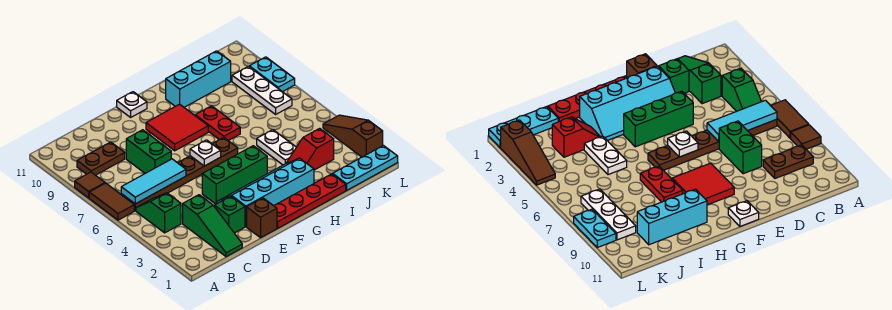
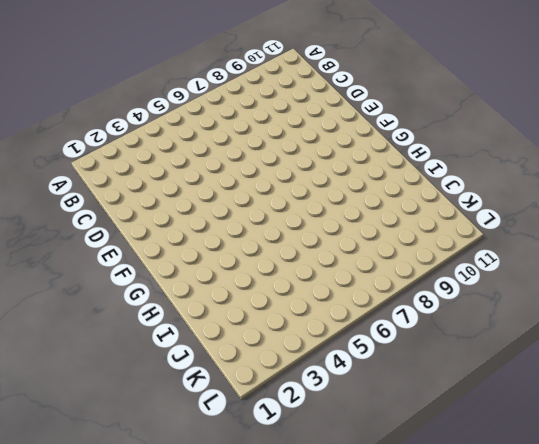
none -> brown 1x2 tile [89,183,134,220]
none -> brown 1x1 tile [75,172,105,198]
none -> green 1x2 slope [136,193,181,233]

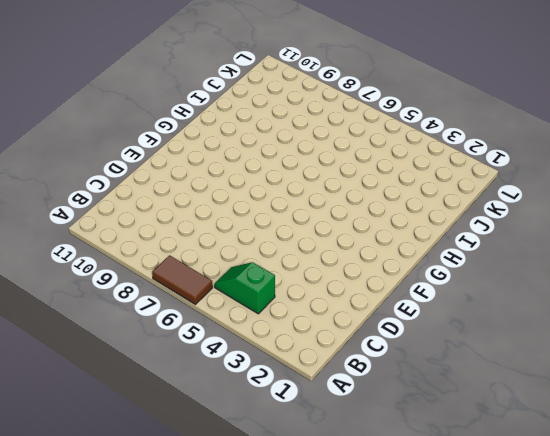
none -> brown 1x1 tile [75,172,105,198]
none -> brown 1x6 plate [121,138,238,211]
none -> brown 1x2 plate [77,142,125,175]

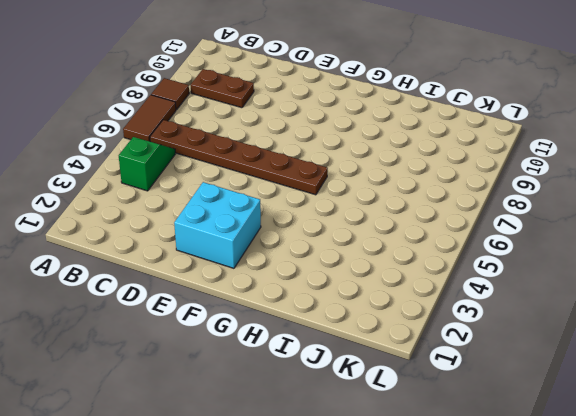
cyan 2x2 brick [174,182,261,268] -> cyan 2x4 slope [217,158,314,227]
none -> green 1x3 slope [183,195,242,257]
none -> green 1x1 brick [215,196,245,233]
none -> green 1x2 brick [126,130,171,173]

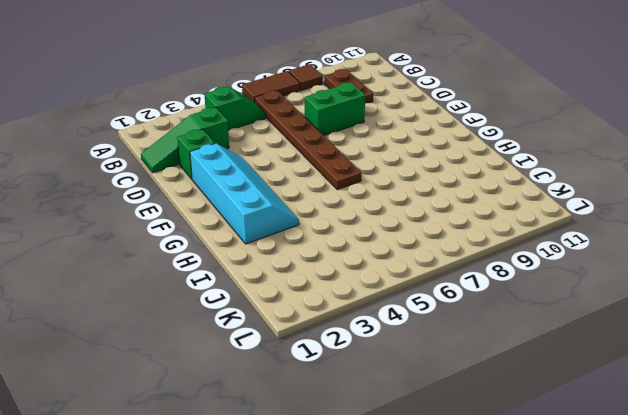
none -> brown 1x1 brick [247,198,277,238]
none -> green 1x3 brick [202,146,267,204]
none -> red 1x4 plate [274,174,346,228]

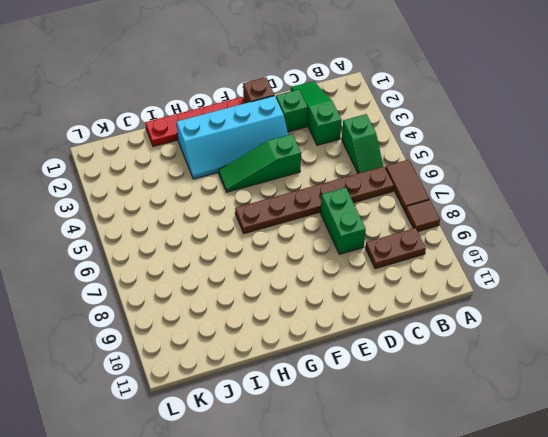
green 1x3 slope [219,134,301,192] -> green 1x3 brick [202,146,267,204]
none -> red 2x2 tile [146,104,208,151]
none -> white 1x1 plate [117,92,147,117]
none -> red 1x2 plate [195,106,240,141]

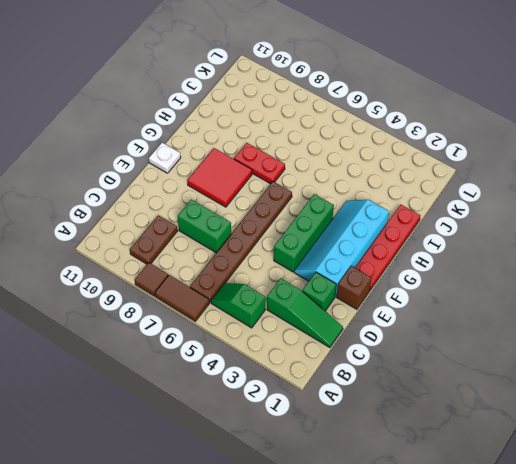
none -> cyan 1x3 brick [166,51,231,107]
none -> red 1x2 slope [287,128,334,170]
none -> white 1x2 plate [257,130,296,165]

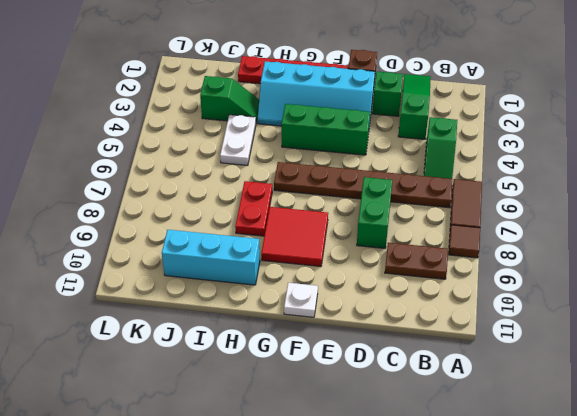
green 1x2 slope [200,76,259,122] -> red 1x2 slope [287,128,334,170]
none -> cyan 1x3 plate [333,146,398,190]
none -> white 1x3 plate [232,66,292,114]
none -> brown 1x3 slope [323,115,383,157]

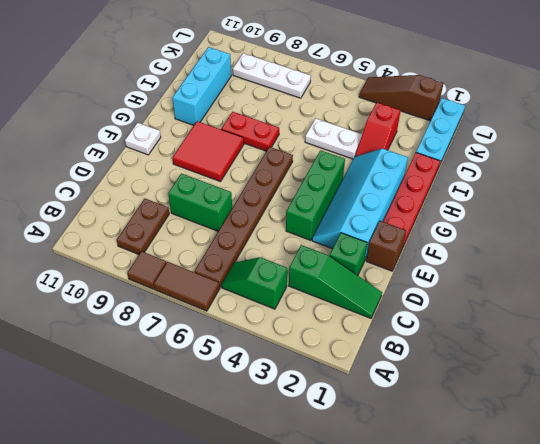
none -> cyan 1x2 plate [249,57,295,92]
none -> cyan 1x3 tile [121,159,186,204]
none -> white 1x1 plate [190,140,221,166]

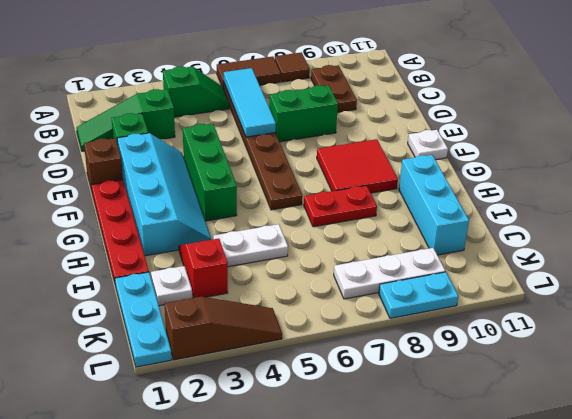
white 1x1 plate [151,266,192,306] -> white 1x1 plate moved to [190,140,221,166]

